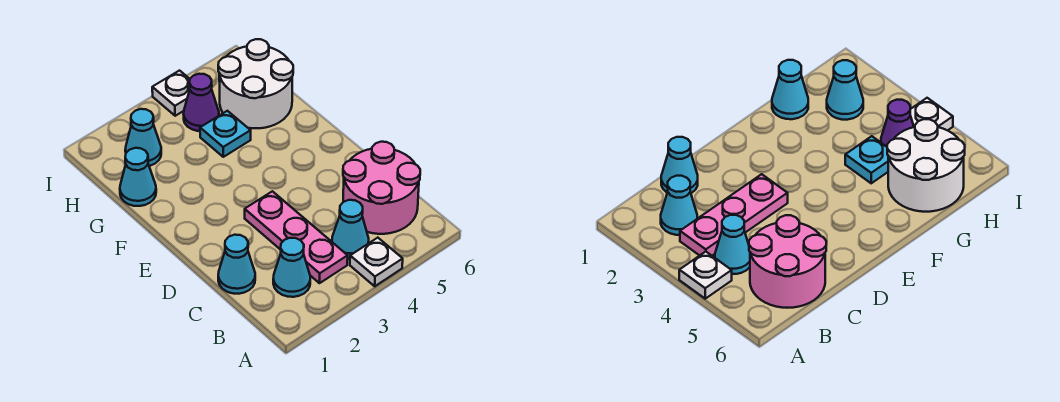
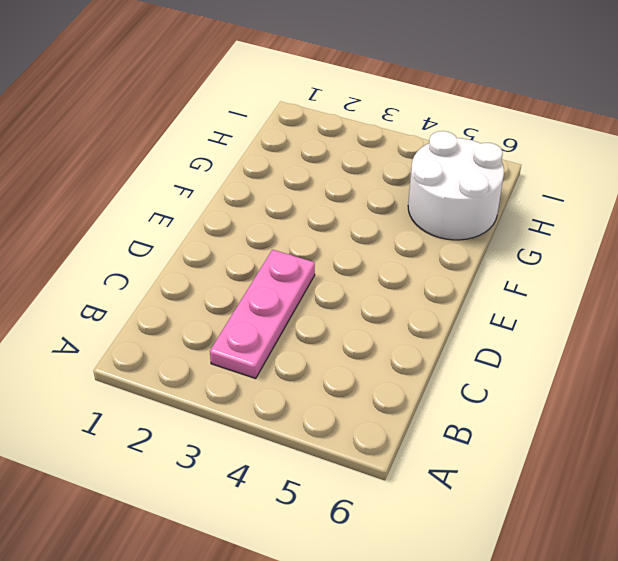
none -> white 1x1 plate [350,238,403,286]
none -> cyan 1x1 cone [273,238,310,297]
none -> cyan 1x1 cone [332,200,369,259]

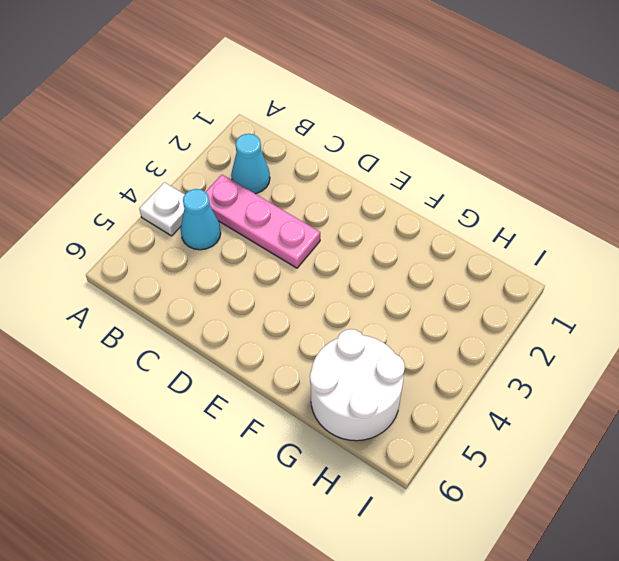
none -> pink 2x2 round brick [343,142,420,234]
none -> cyan 1x1 cone [218,235,255,294]
none -> cyan 1x1 cone [120,148,156,206]

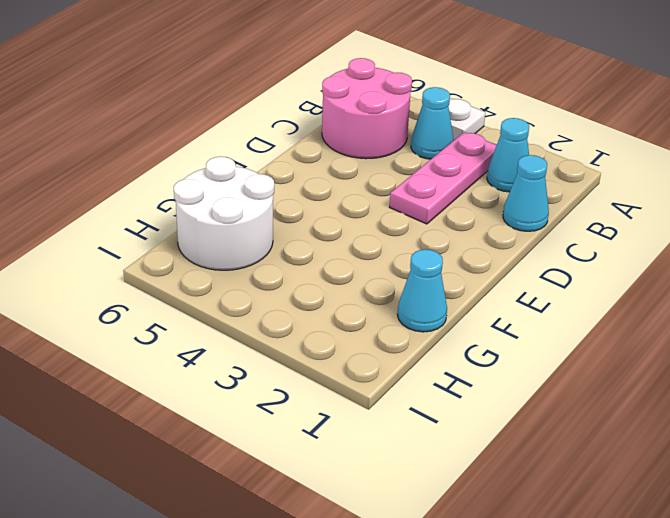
none -> cyan 1x1 plate [200,111,251,157]
none -> cyan 1x1 cone [125,109,161,166]
none -> purple 1x1 cone [183,74,219,131]

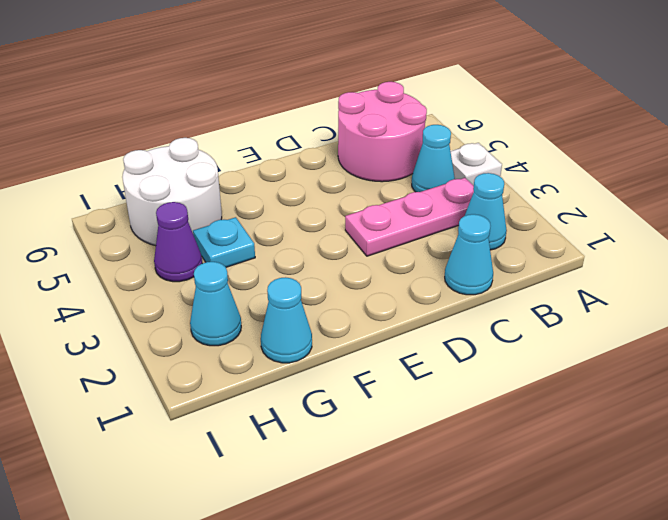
none -> white 1x1 plate [152,71,190,116]

